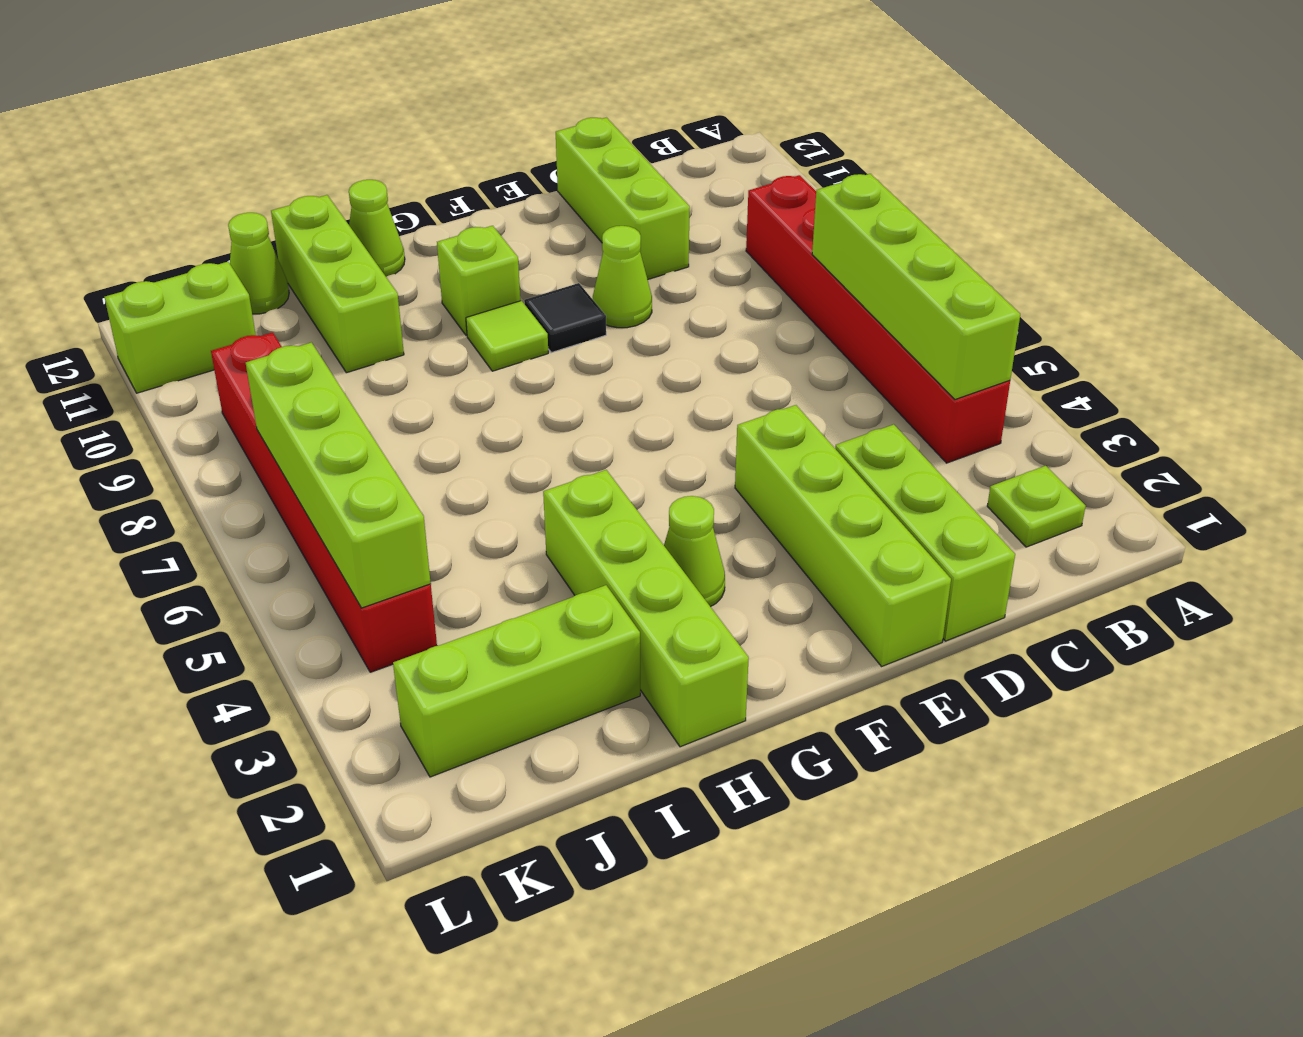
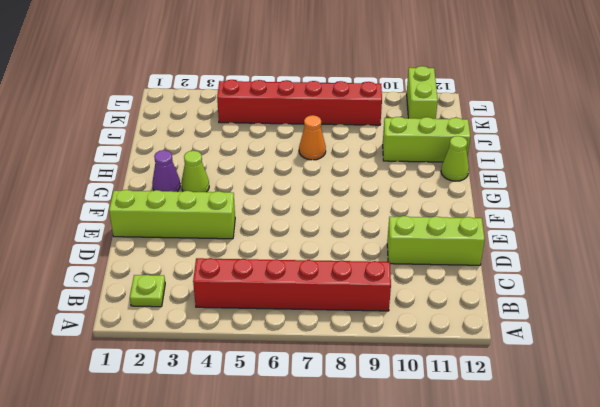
purple 1x1 cone [152,150,180,192] -> none
orange 1x1 cone [299,115,326,160] -> none
none -> lime 1x3 brick [835,424,1015,641]
none -> lime 1x1 cone [593,226,652,328]
none -> black 1x1 tile [524,283,606,353]

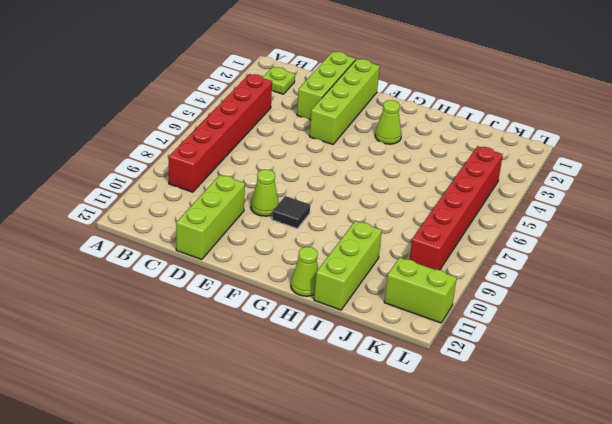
none -> lime 1x1 tile [466,301,548,371]
none -> lime 1x1 brick [437,226,520,336]
none -> lime 1x4 brick [543,470,749,747]

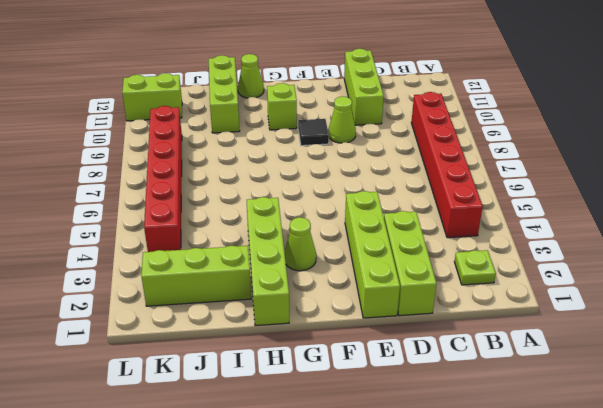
none -> lime 1x1 tile [466,301,548,371]
none -> lime 1x1 cone [228,213,289,314]
none -> lime 1x4 brick [812,174,1020,399]

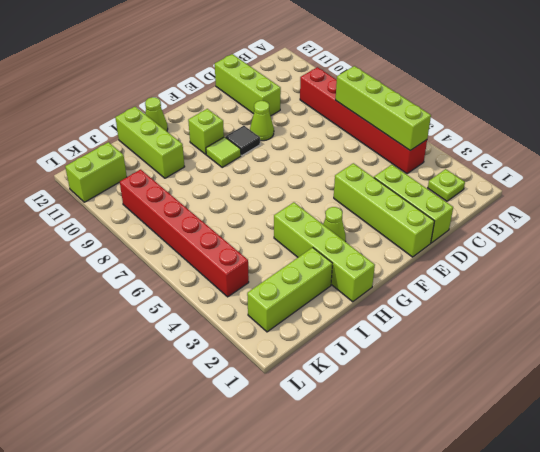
none -> lime 1x1 cone [228,213,289,314]
none -> lime 1x4 brick [246,342,431,608]

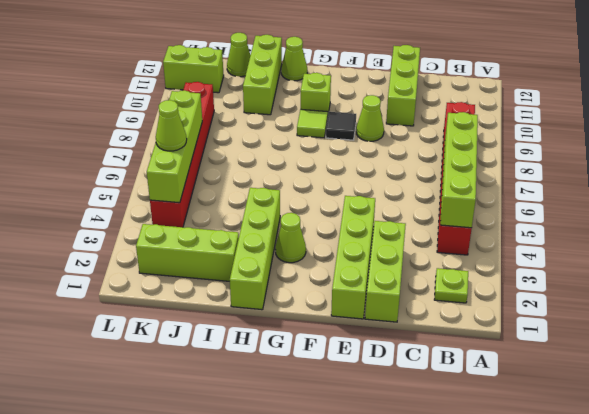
lime 1x1 cone [156,100,187,151] -> none

